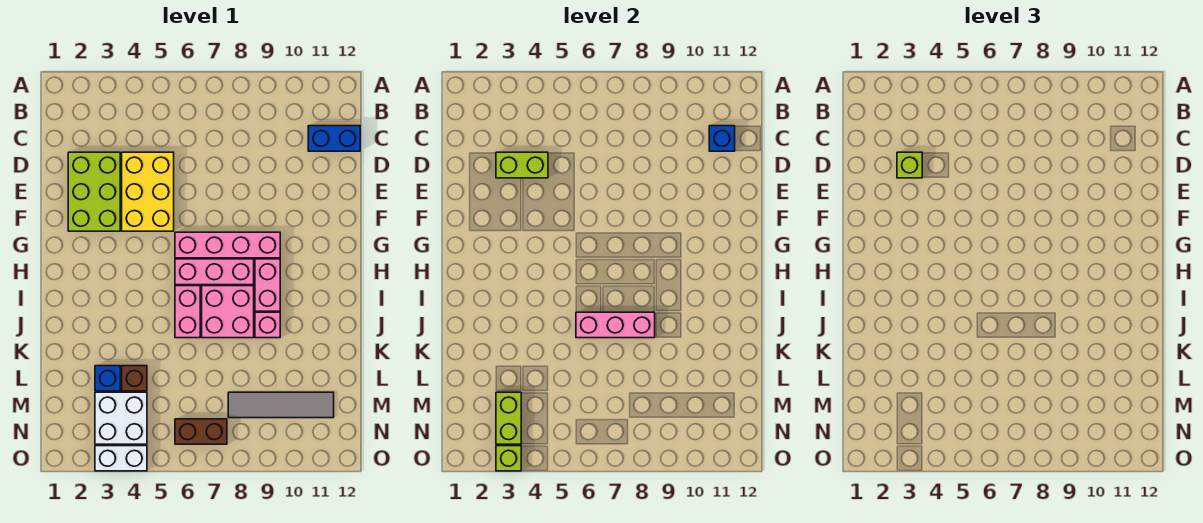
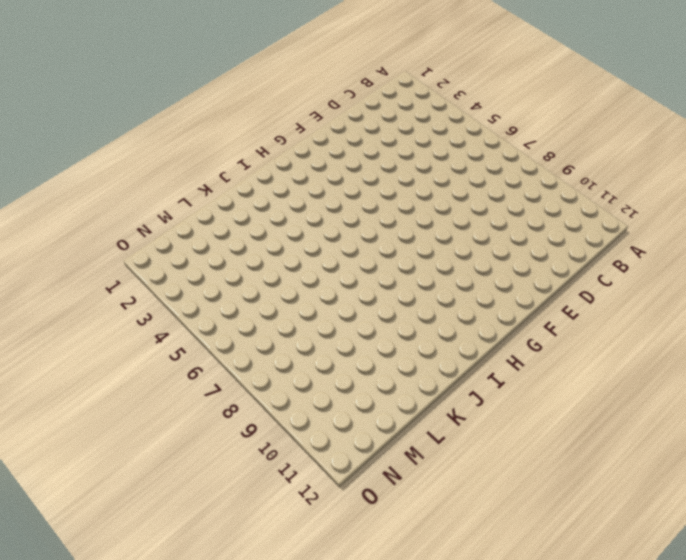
none -> blue 1x2 brick [308,126,360,151]
none -> lime 2x3 brick [68,152,120,231]
none -> yellow 2x3 brick [122,152,174,231]

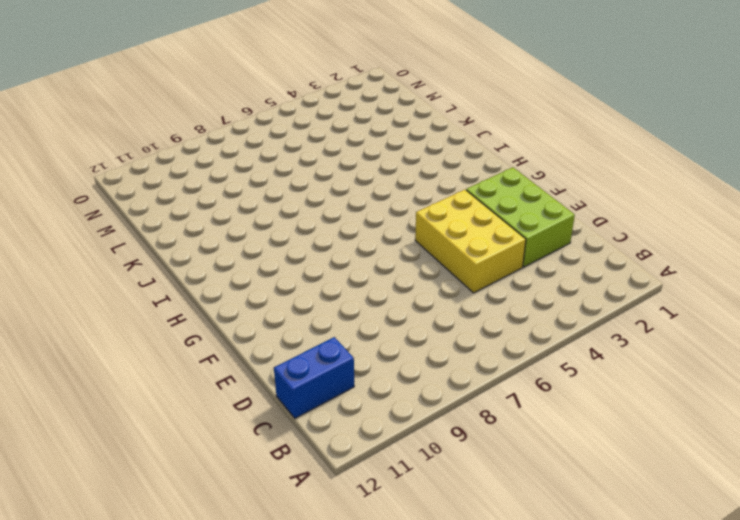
none -> pink 1x4 brick [175,232,280,258]
none -> pink 1x3 brick [175,259,254,285]
none -> pink 1x2 brick [255,259,280,311]

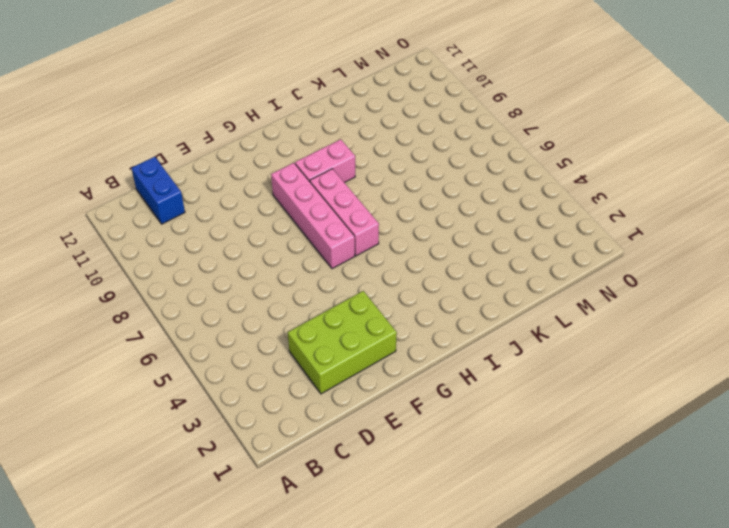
none -> yellow 2x3 brick [122,152,174,231]
none -> pink 1x2 brick [175,286,200,338]
none -> pink 2x2 brick [202,286,254,338]

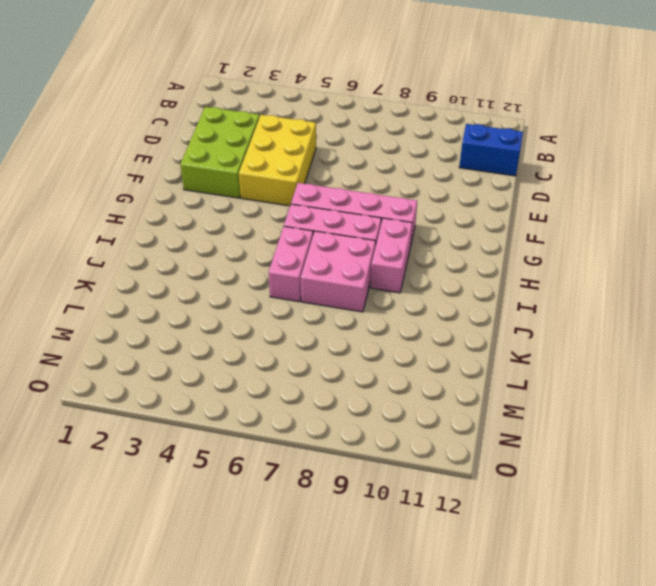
none -> pink 1x1 brick [255,312,280,338]
none -> blue 1x1 brick [95,366,120,391]
none -> brown 1x1 brick [122,366,147,391]

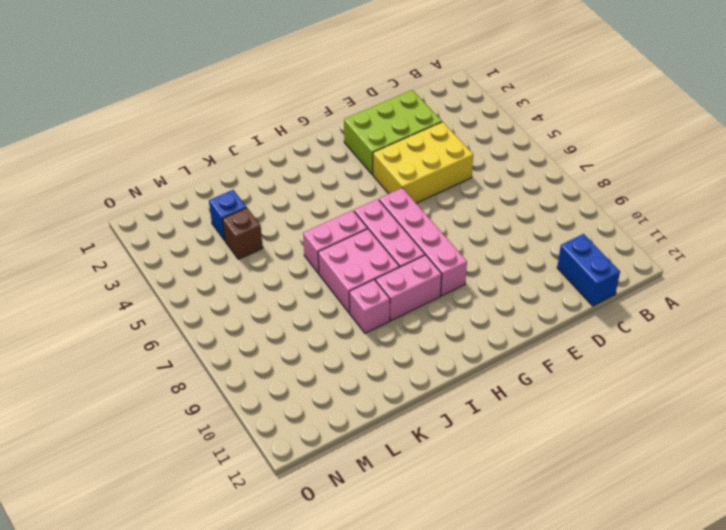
none -> white 2x2 brick [95,392,147,444]
none -> grey 1x4 tile [228,392,334,418]
none -> brown 1x2 brick [175,419,227,444]

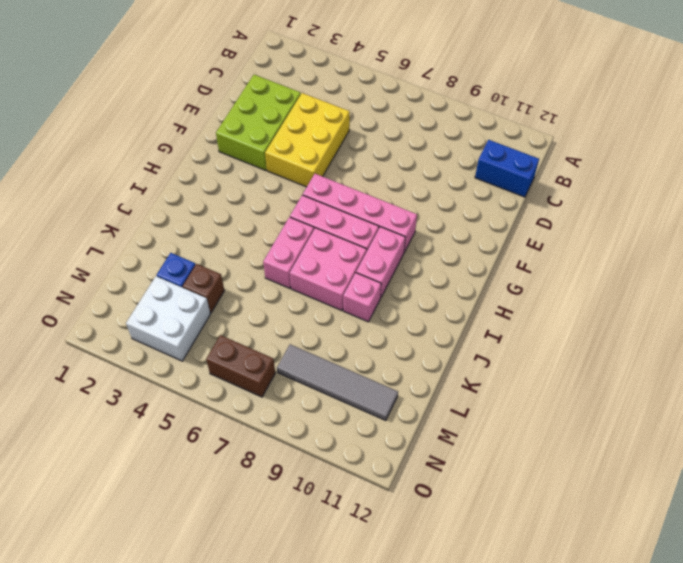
none -> white 1x2 brick [95,446,147,471]
none -> blue 1x1 brick [709,126,735,151]
none -> lime 1x2 brick [496,152,548,178]

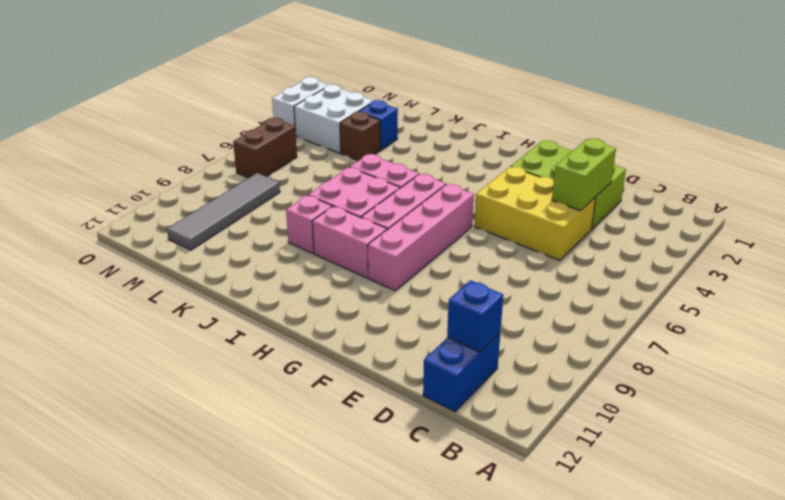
none -> pink 1x3 brick [576,312,655,338]
none -> lime 1x2 brick [496,392,521,444]
none -> lime 1x1 brick [496,446,521,471]

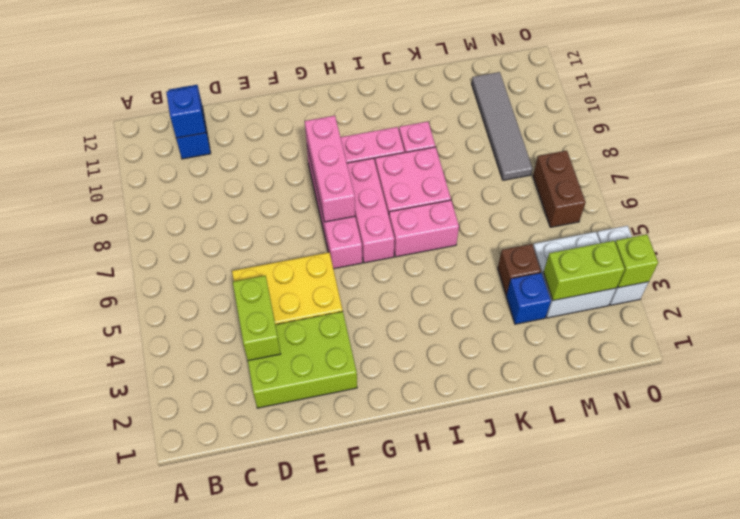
pink 1x3 brick [305,116,355,222] -> pink 1x3 brick moved to [576,312,655,338]
none -> lime 1x1 brick [897,152,922,178]

